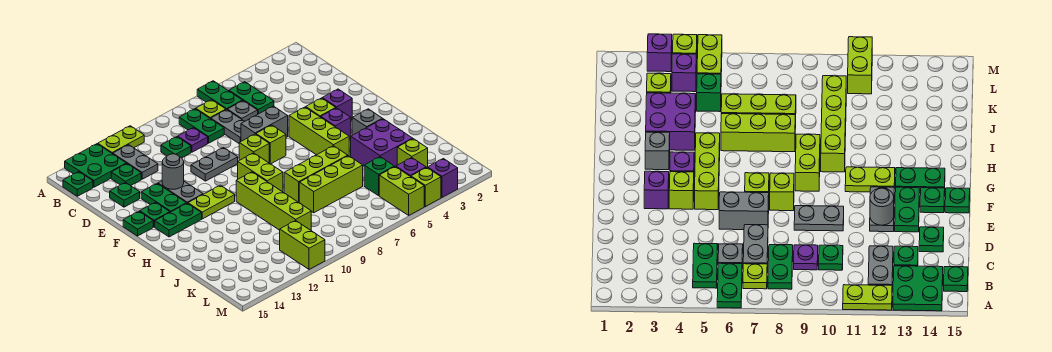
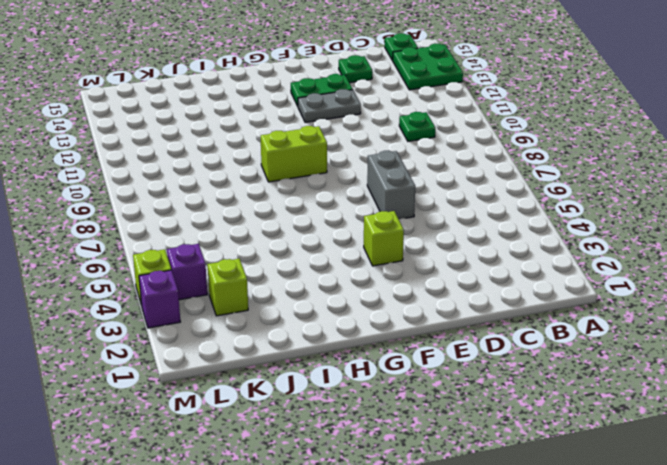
none -> green 1x2 plate [197,81,242,110]
none -> lime 1x2 plate [98,126,144,154]
none -> green 1x2 plate [229,82,274,114]
none -> lime 1x1 plate [196,100,226,119]

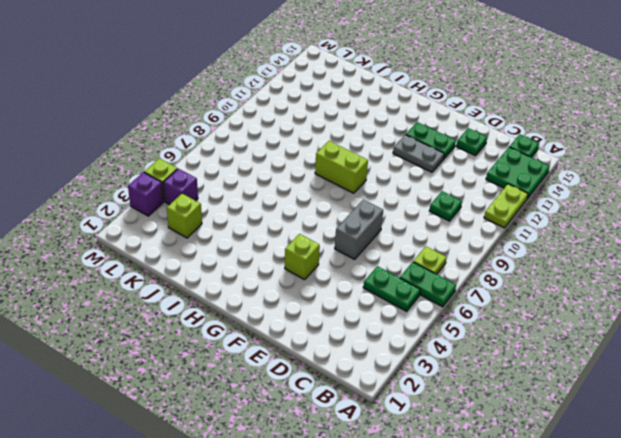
none -> green 1x2 plate [179,109,224,143]
none -> grey 1x2 plate [113,145,158,179]
none -> grey 1x1 plate [227,101,258,121]
none -> grey 1x2 plate [211,110,244,143]

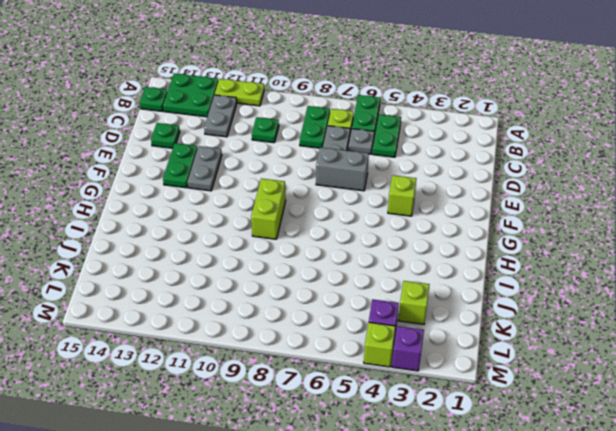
none -> purple 1x1 plate [178,128,208,152]
none -> green 1x1 plate [111,164,141,186]
none -> grey 1x2 plate [191,148,238,181]
none -> purple 1x1 brick [322,89,352,120]

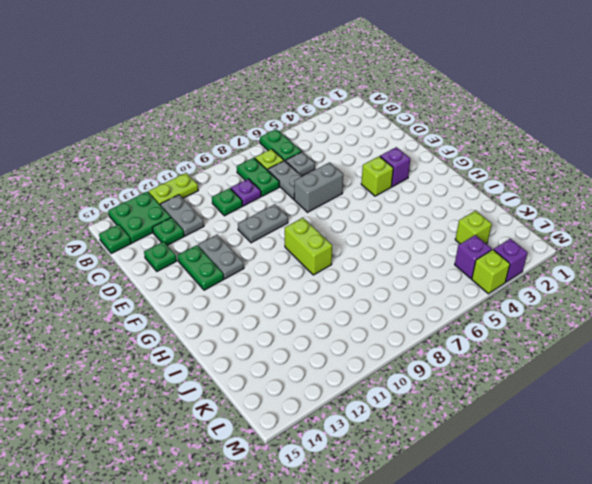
none -> green 1x2 plate [229,82,274,114]
none -> lime 1x3 brick [289,107,349,156]
none -> lime 1x1 brick [256,125,286,164]
none -> lime 1x1 brick [239,134,269,163]

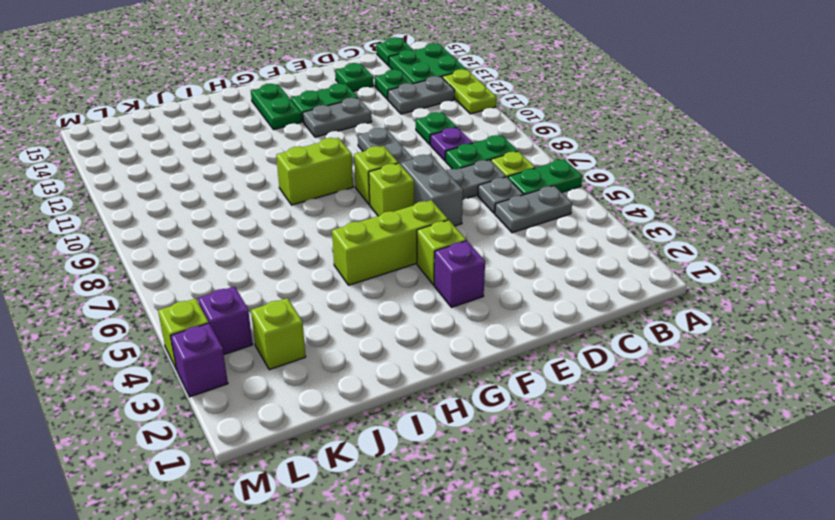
grey 1x2 plate [495,186,572,233] -> green 1x2 plate [229,82,274,114]
none -> green 1x1 plate [140,202,170,227]
none -> green 1x1 plate [123,211,153,236]
none -> purple 1x1 brick [321,108,351,139]
none -> lime 1x2 plate [188,185,235,219]

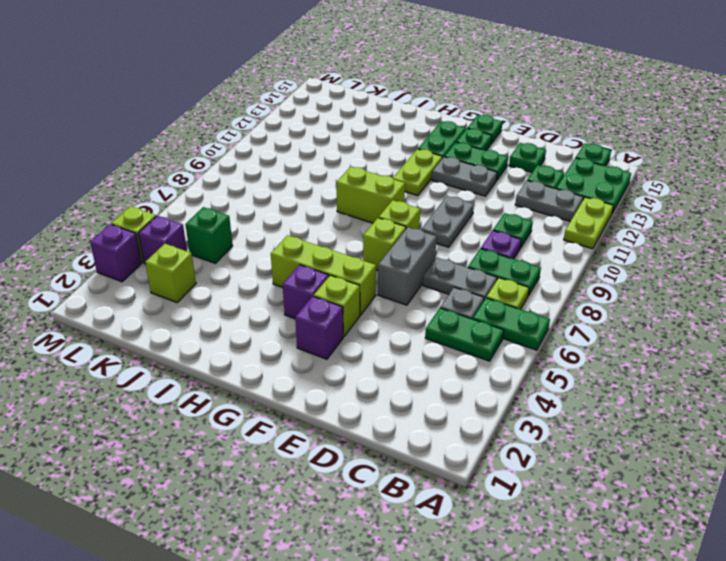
none -> grey 1x1 brick [352,109,382,135]
none -> lime 1x4 brick [236,172,311,230]
none -> purple 2x2 brick [351,119,413,167]
none -> lime 1x3 brick [284,146,348,202]

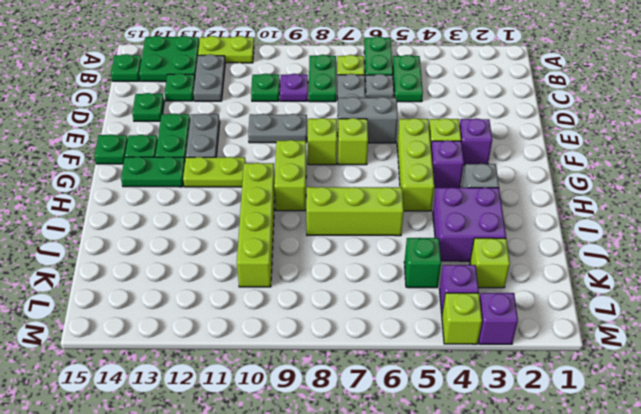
none -> lime 1x3 brick [299,156,363,213]
none -> lime 1x2 brick [379,167,424,215]
none -> lime 1x2 brick [280,220,325,269]
none -> grey 1x1 round brick [162,154,184,189]

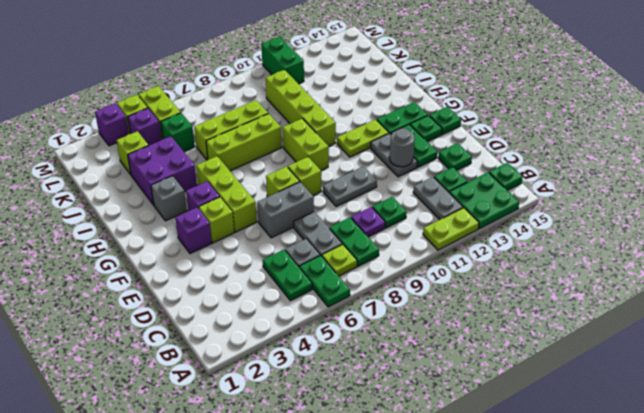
green 1x2 brick [261,37,304,84] -> lime 1x2 brick [280,220,325,269]

